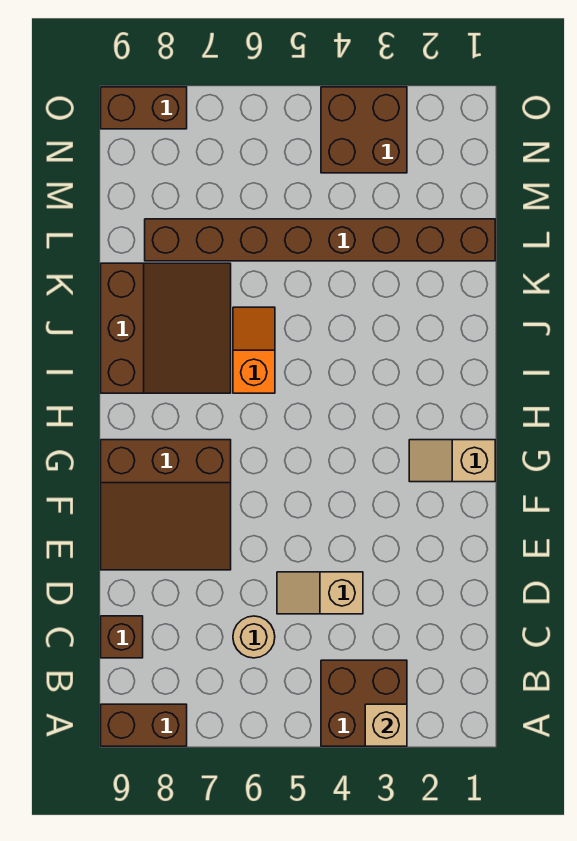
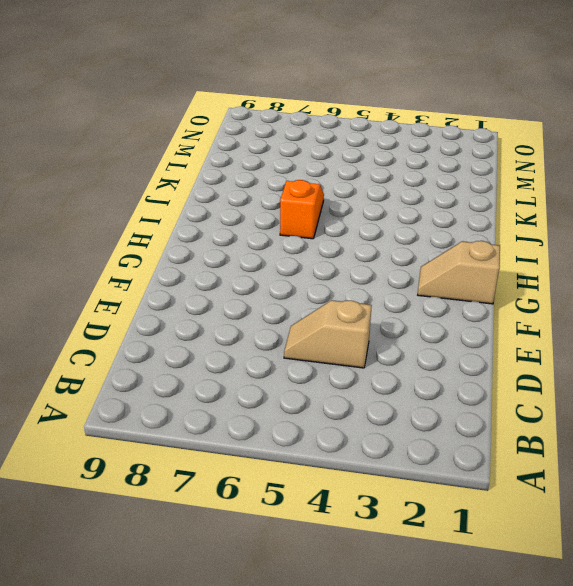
none -> brown 2x2 brick [321,660,407,746]
none -> brown 1x2 brick [101,704,187,746]
none -> tan 1x1 round brick [233,616,275,658]

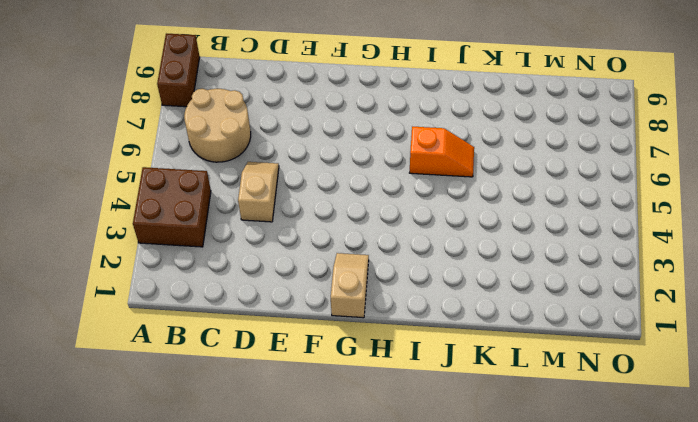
tan 2x2 round brick [184,89,251,162] -> tan 1x1 round brick [233,616,275,658]
none -> brown 1x1 brick [101,616,143,658]
none -> brown 3x3 slope [101,440,231,570]
none -> brown 3x3 slope [101,263,231,393]

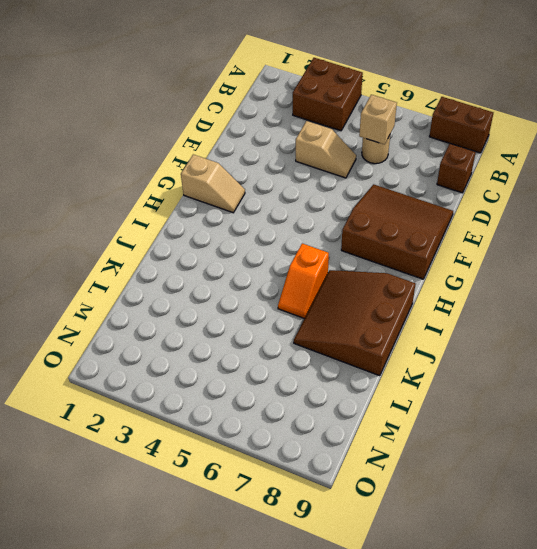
tan 1x1 brick [359,95,397,144] -> tan 1x1 brick moved to [365,704,407,746]
none -> brown 1x8 brick [145,219,495,261]
none -> brown 2x2 brick [321,87,407,173]
none -> brown 1x2 brick [101,87,187,129]

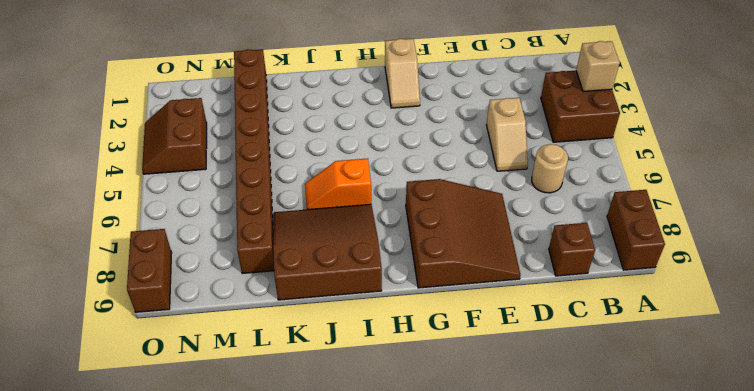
brown 2x2 slope [142,98,207,174] -> brown 2x2 brick [321,87,407,173]

